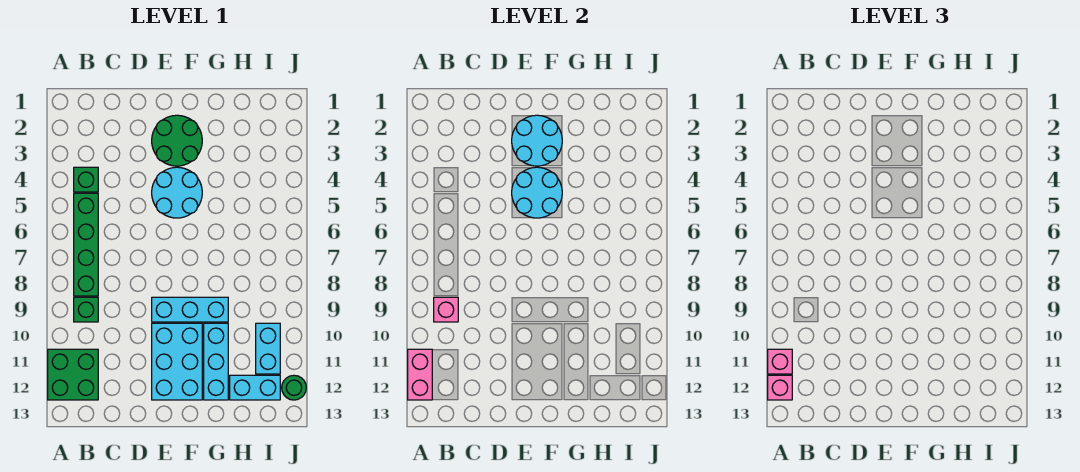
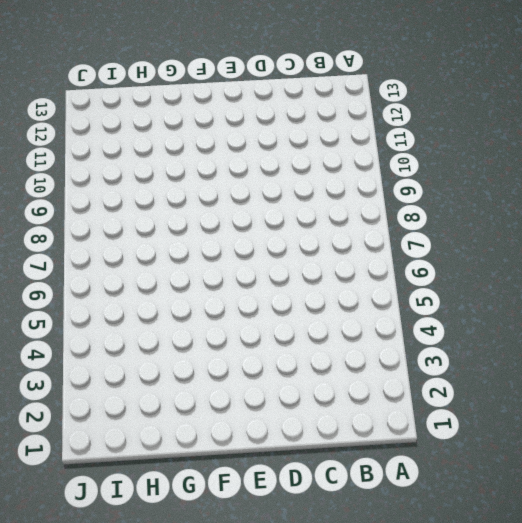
none -> green 2x2 brick [48,349,98,400]
none -> green 1x1 brick [74,167,98,192]
none -> green 1x4 brick [74,193,98,296]

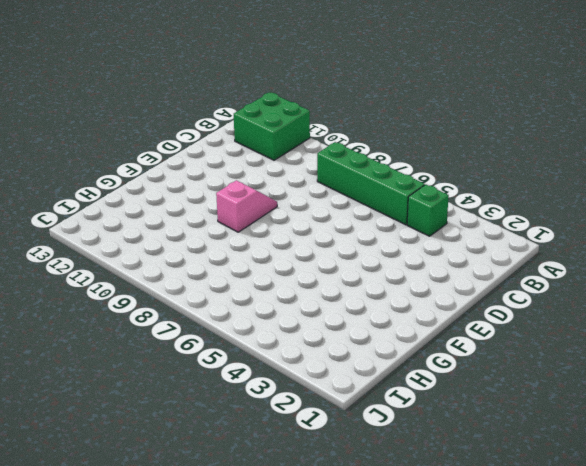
pink 1x2 slope [216,180,277,232] -> cyan 1x3 brick [152,297,228,322]
none -> green 1x1 brick [74,297,98,322]
none -> green 2x2 round brick [152,115,202,166]
none -> cyan 2x2 round brick [152,167,202,218]

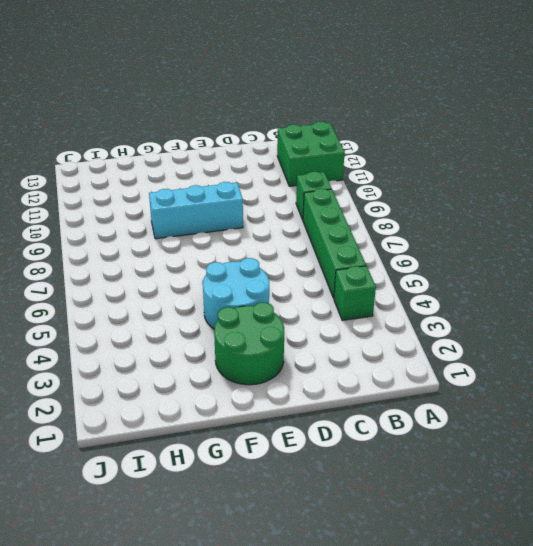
none -> cyan 2x3 brick [152,323,202,400]
none -> cyan 1x3 brick [204,323,228,400]
none -> cyan 1x2 brick [230,375,280,400]

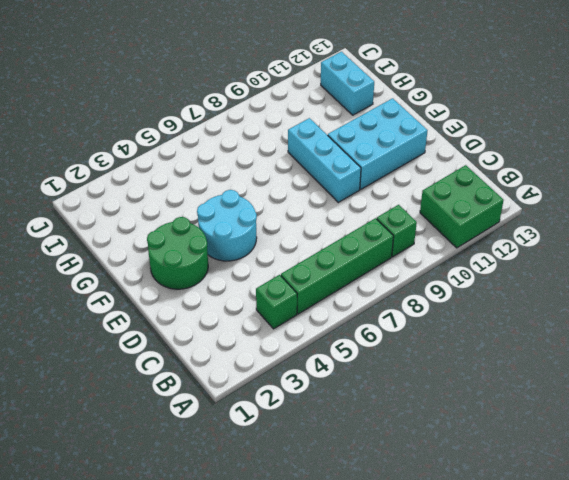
none -> cyan 1x3 brick [204,323,228,400]
none -> cyan 1x2 brick [256,323,280,374]
none -> green 1x1 round brick [282,375,306,400]

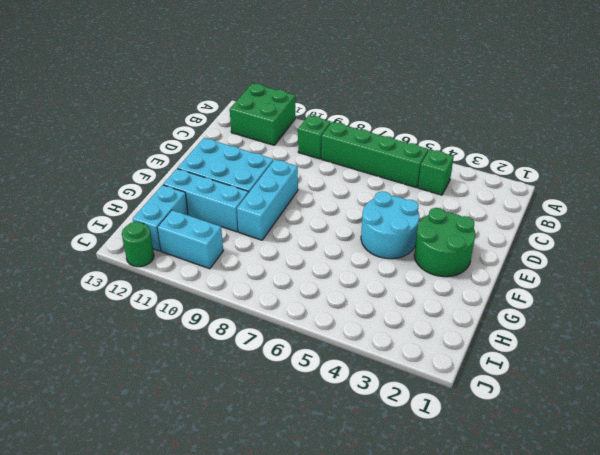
none -> pink 1x2 brick [408,349,432,400]
none -> pink 1x1 brick [434,297,458,322]
none -> cyan 2x2 round brick [512,115,562,166]

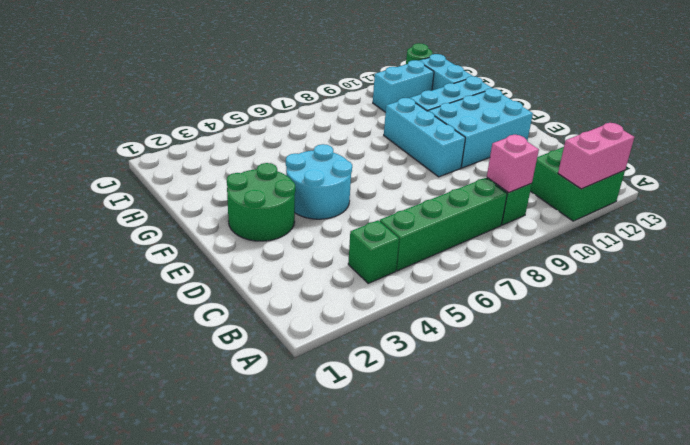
none -> cyan 2x2 round brick [512,115,562,166]
none -> cyan 2x2 round brick [512,167,562,218]
none -> pink 1x1 brick [768,349,792,374]

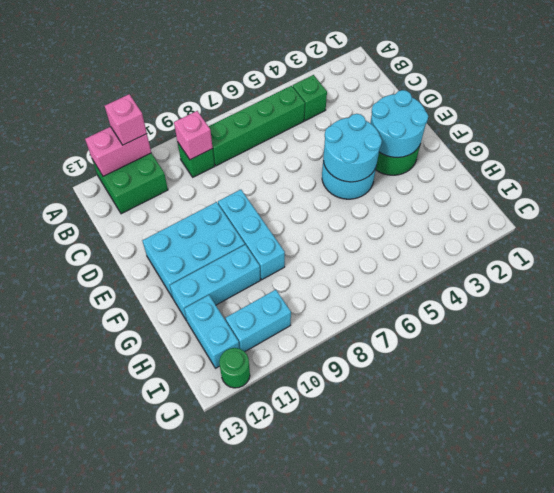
none -> pink 1x1 brick [768,375,792,400]

